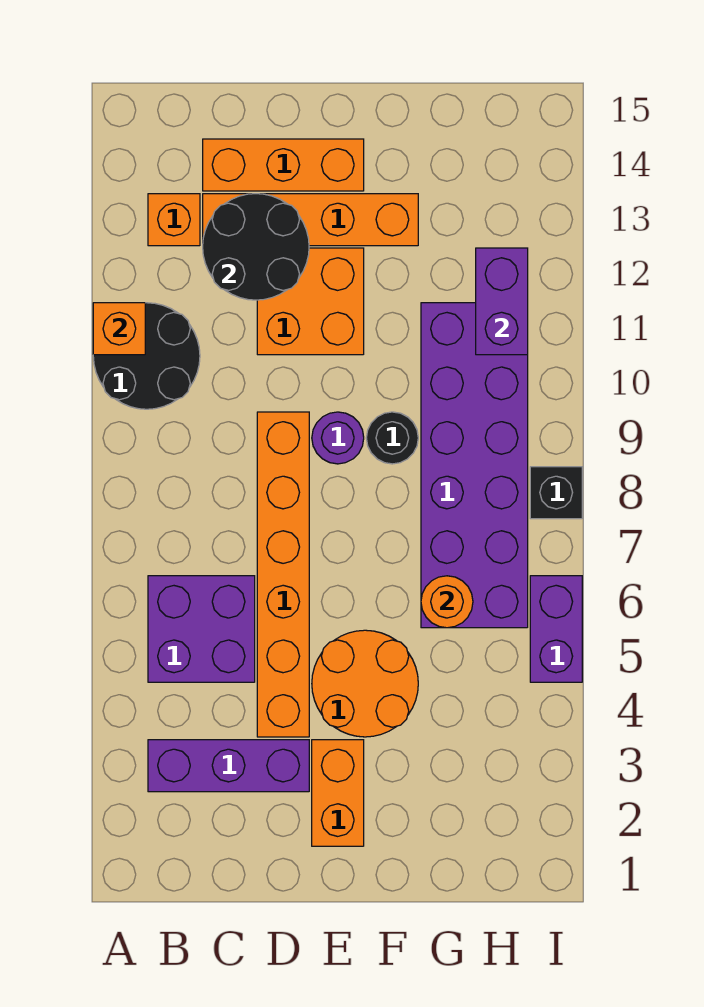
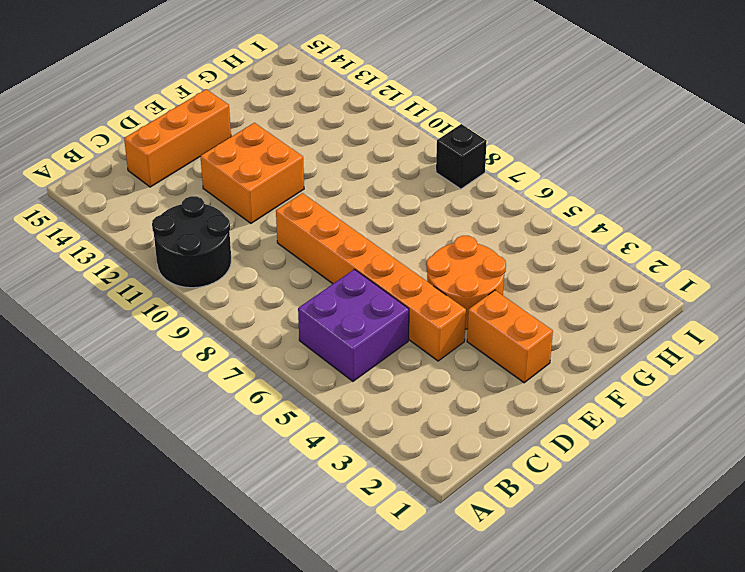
none -> purple 1x3 brick [148,740,309,792]
none -> orange 1x1 brick [148,194,200,246]
none -> orange 1x4 brick [203,194,418,246]

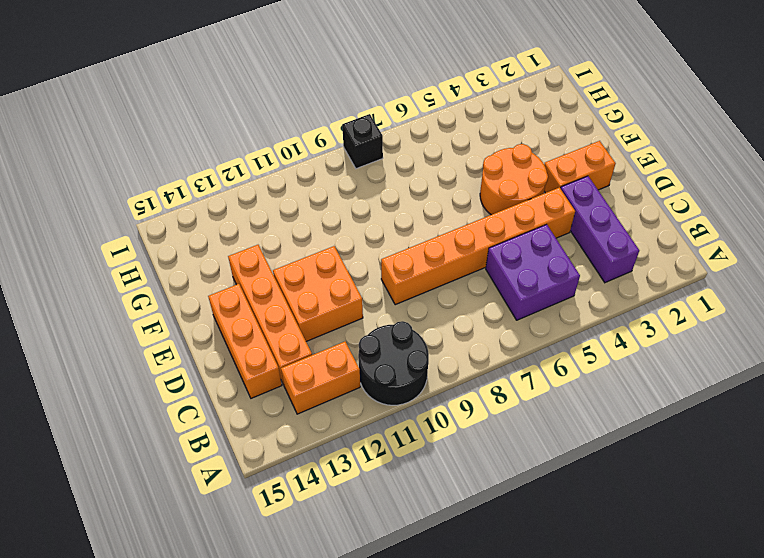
orange 1x2 brick [281,342,360,414] -> orange 1x1 brick [148,194,200,246]
none -> purple 1x1 round brick [312,412,364,464]
none -> black 1x1 round brick [366,412,418,464]
none -> purple 2x6 brick [421,303,528,628]

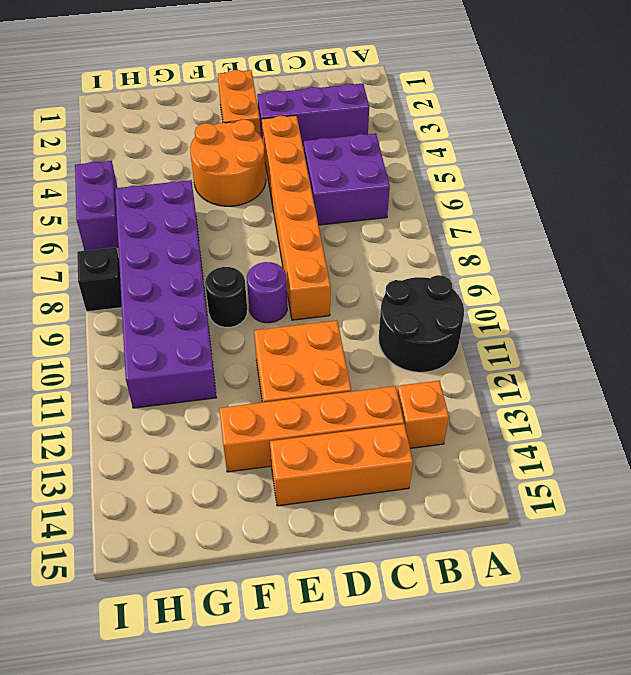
none -> orange 1x1 brick [93,303,145,355]
none -> black 2x2 round brick [203,194,309,300]
none -> orange 1x1 round brick [421,576,473,628]

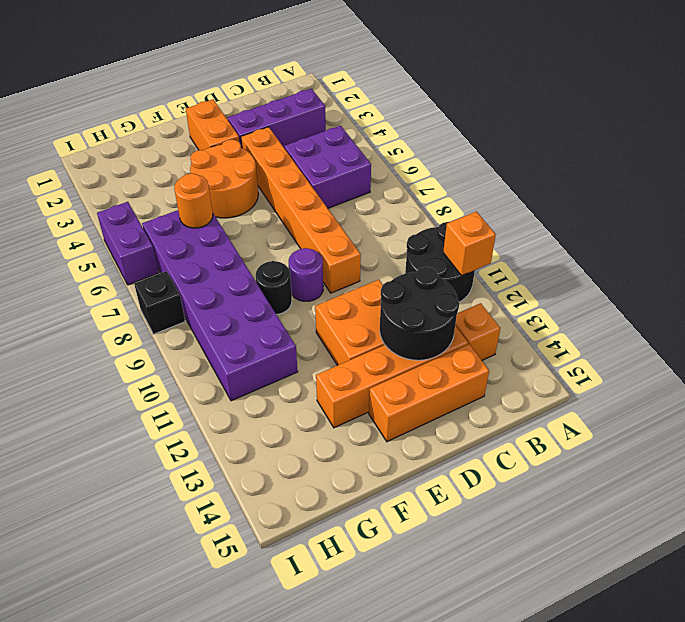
none -> purple 1x2 brick [476,248,528,355]

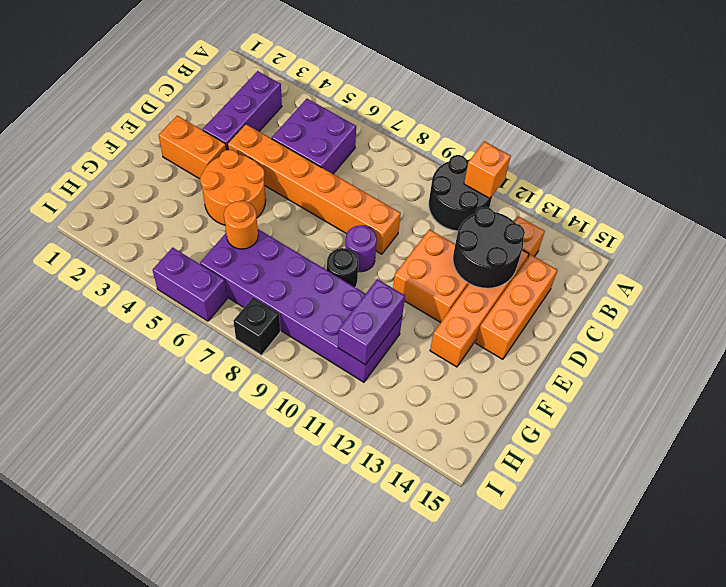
purple 1x2 brick [338,279,405,365] -> purple 1x2 brick turned to [476,248,528,355]

